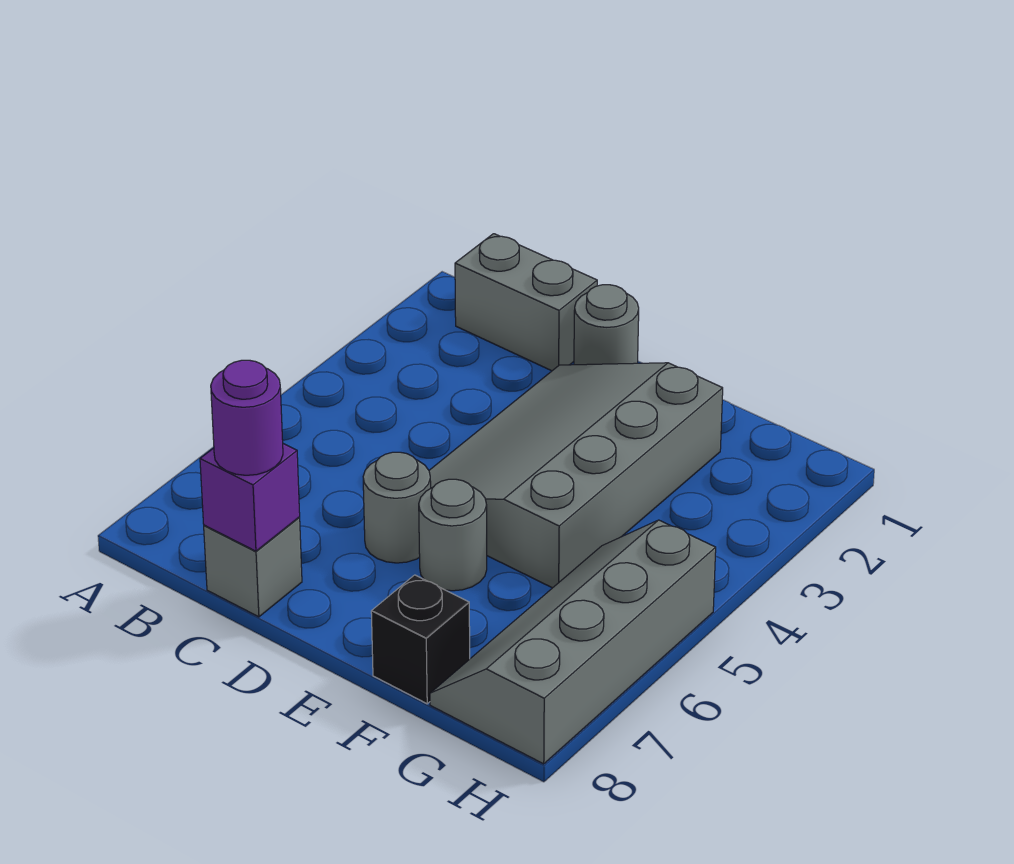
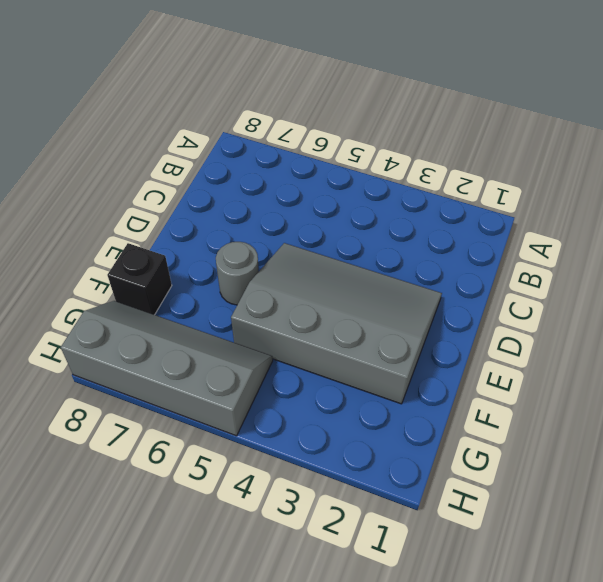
none -> grey 1x2 brick [455,234,597,371]
none -> grey 1x1 brick [204,518,302,617]

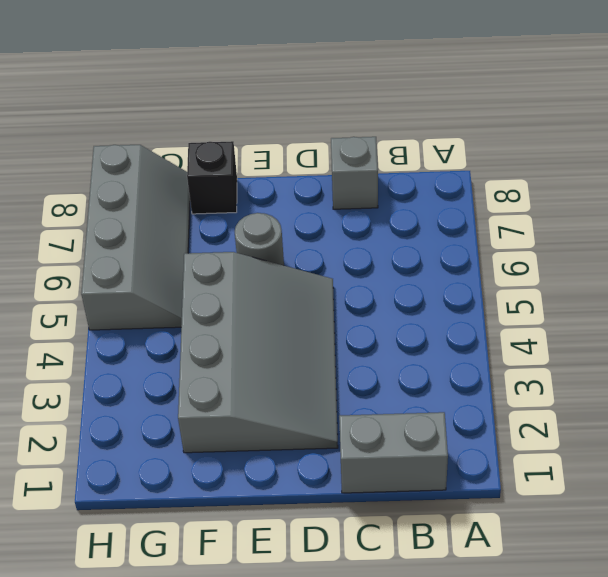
none -> grey 1x1 round brick [574,285,639,365]
none -> grey 1x1 round brick [363,452,431,563]

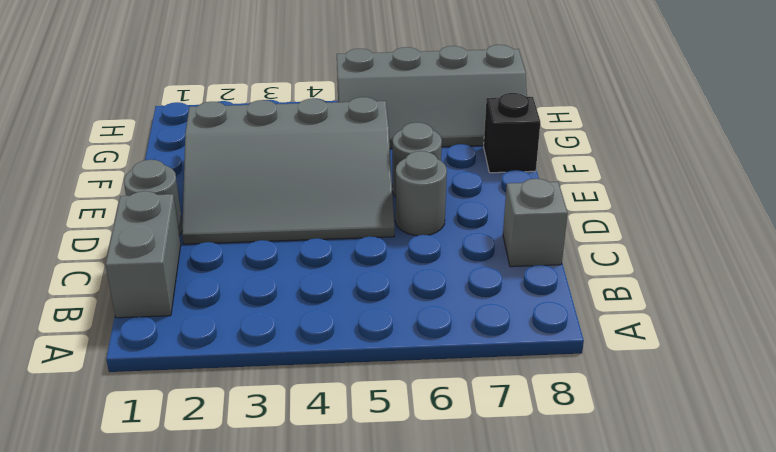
none -> purple 1x1 brick [200,444,300,551]
none -> purple 1x1 round brick [211,360,283,475]

